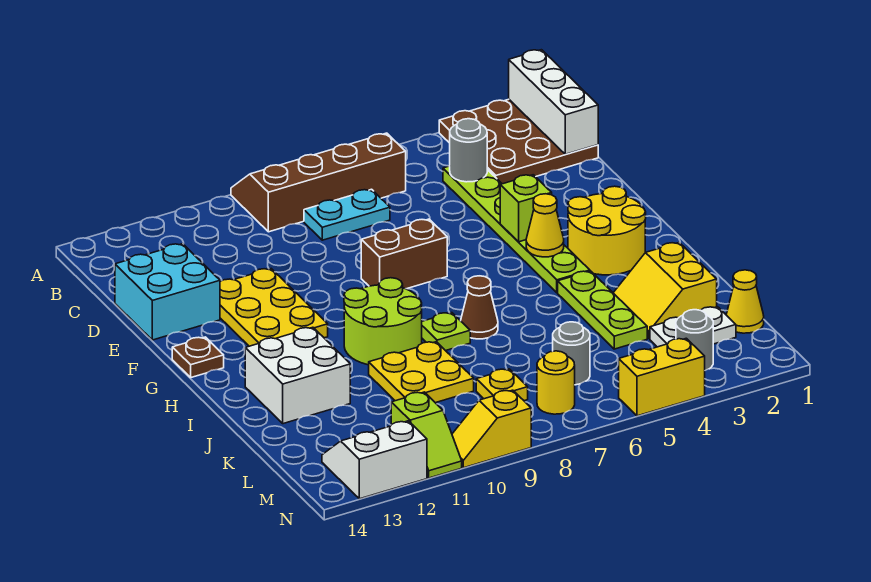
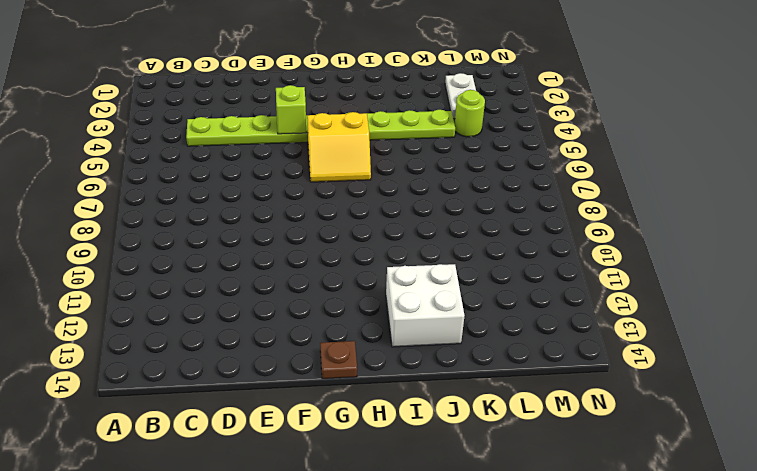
yellow 2x2 slope [307,112,371,182] -> yellow 2x2 slope moved to [613,243,717,339]
lime 1x1 round brick [454,90,485,137] -> none
none -> brown 3x3 plate [439,99,598,184]
none -> brown 2x4 slope [231,133,406,232]
none -> cyan 1x2 plate [304,189,390,240]
none -> cyan 2x2 brick [115,244,220,340]

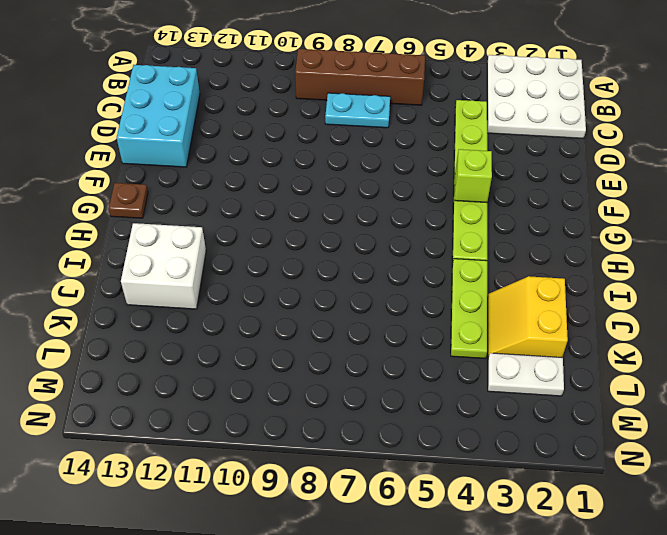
white 3x3 plate [487,55,586,139] -> brown 3x3 plate [439,99,598,184]
cyan 2x3 brick [117,65,200,167] -> cyan 2x2 brick [115,244,220,340]
none -> yellow 2x3 plate [220,269,328,346]
none -> brown 1x2 brick [361,219,447,289]
none -> yellow 2x2 round brick [568,186,646,275]
none -> lime 2x2 round brick [344,278,422,365]

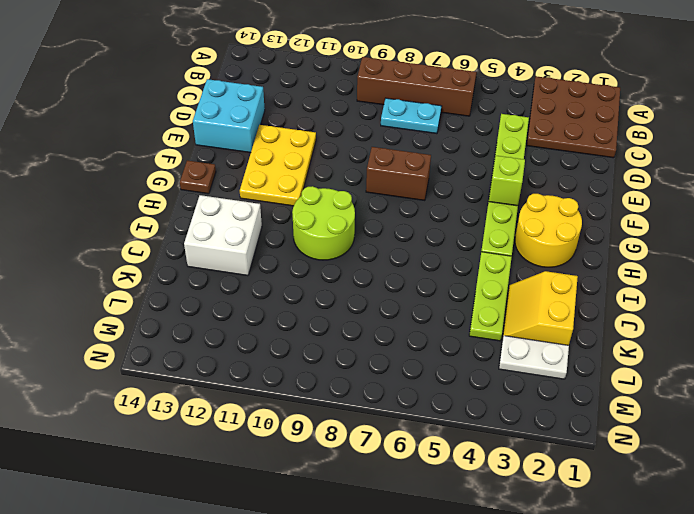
none -> brown 1x1 cone [461,276,498,339]
none -> lime 1x1 plate [422,313,470,351]
none -> yellow 2x2 plate [369,342,474,403]
none -> yellow 1x1 cone [726,270,764,333]

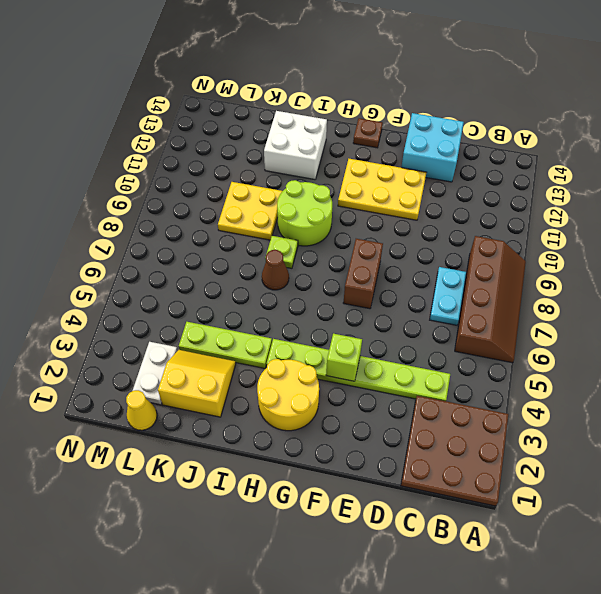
none -> grey 1x1 round brick [553,322,590,385]
none -> yellow 1x1 plate [476,369,528,401]
none -> grey 1x1 round brick [676,310,713,370]
none -> yellow 1x1 round brick [537,351,575,414]

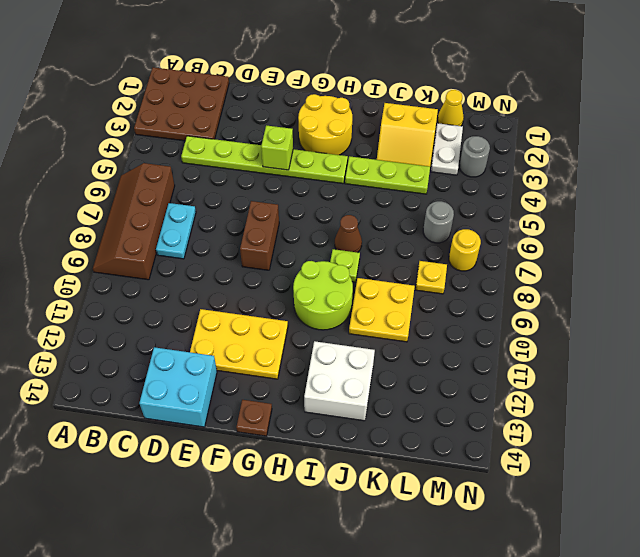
none -> lime 1x2 slope [391,392,462,478]
none -> white 2x2 slope [322,421,427,499]
none -> yellow 1x2 brick [619,338,705,416]
none -> yellow 1x2 slope [452,390,531,468]

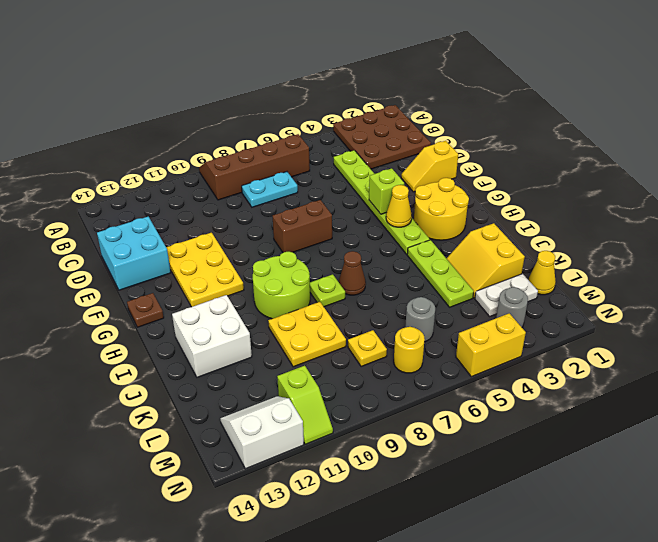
yellow 1x2 slope [401,141,458,192] -> yellow 1x2 slope moved to [452,390,531,468]
none -> white 1x3 brick [509,50,598,154]
none -> grey 1x1 round brick [450,119,487,182]

